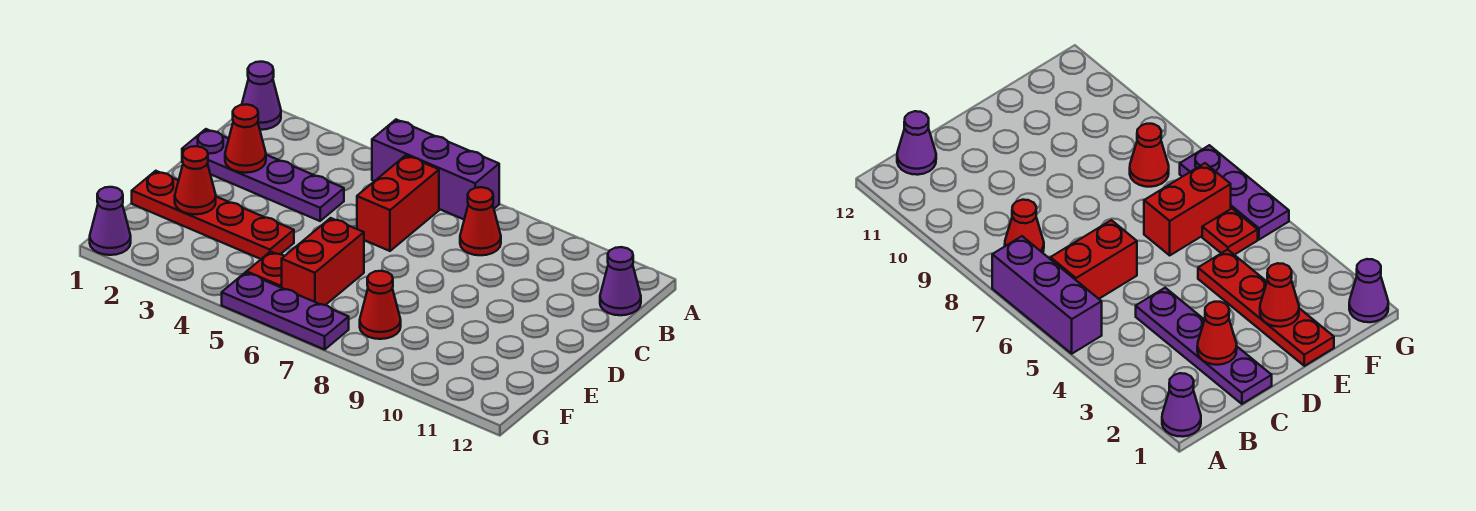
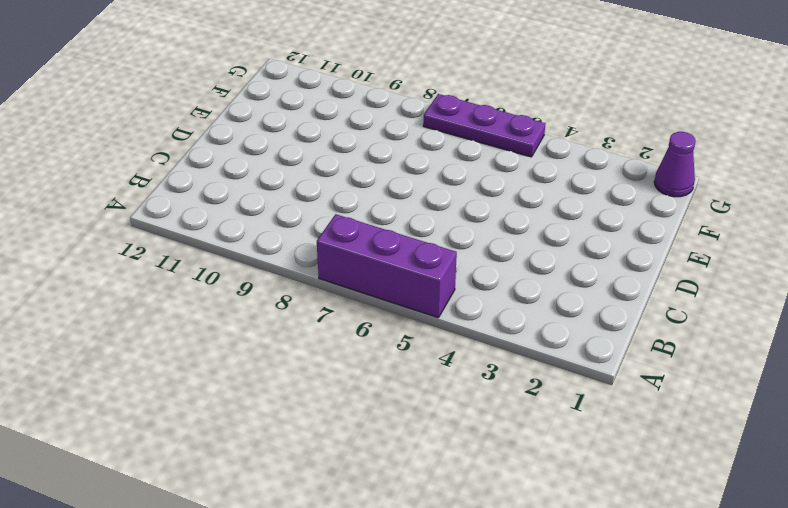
none -> purple 1x1 cone [242,62,281,130]
none -> red 1x2 brick [357,155,439,251]
none -> red 1x1 cone [460,187,501,255]

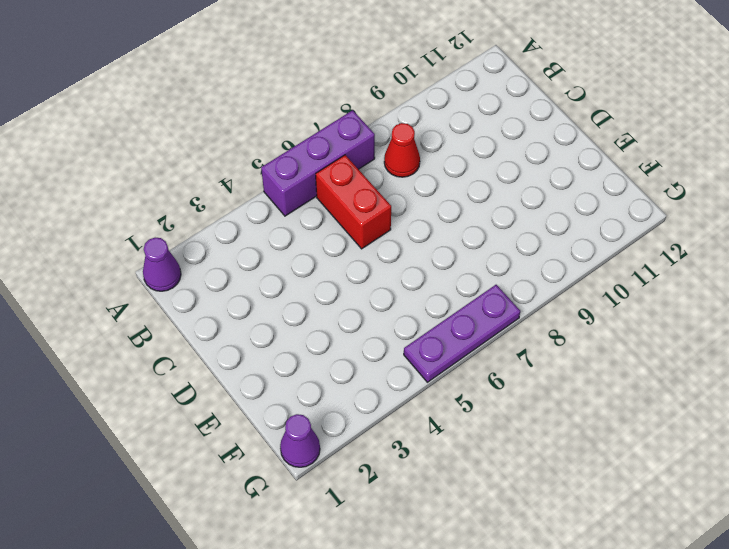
none -> purple 1x1 cone [600,247,641,315]
none -> purple 1x4 plate [182,129,344,221]
none -> red 1x4 plate [132,171,294,259]

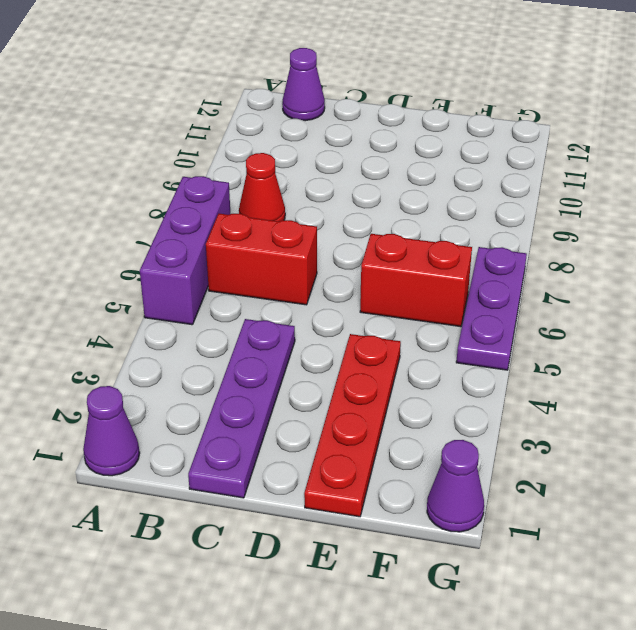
none -> red 1x1 plate [247,252,284,288]
none -> red 1x1 cone [360,271,401,339]
none -> red 1x1 cone [225,104,266,173]

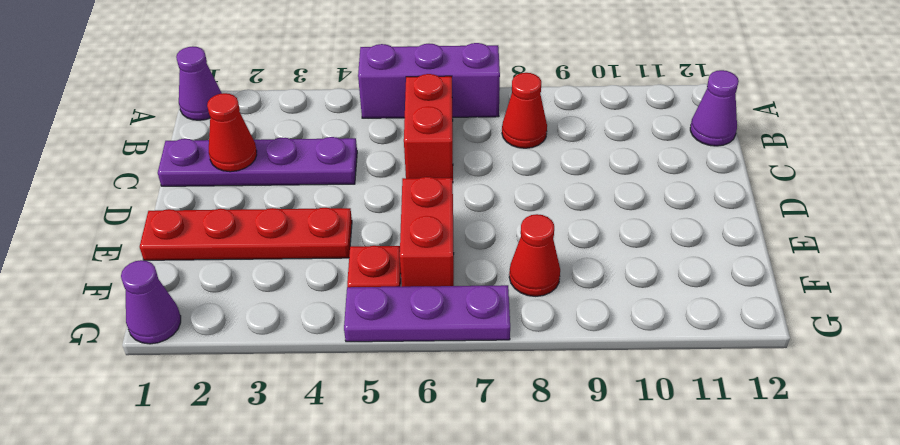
none -> red 1x1 cone [175,146,216,214]

